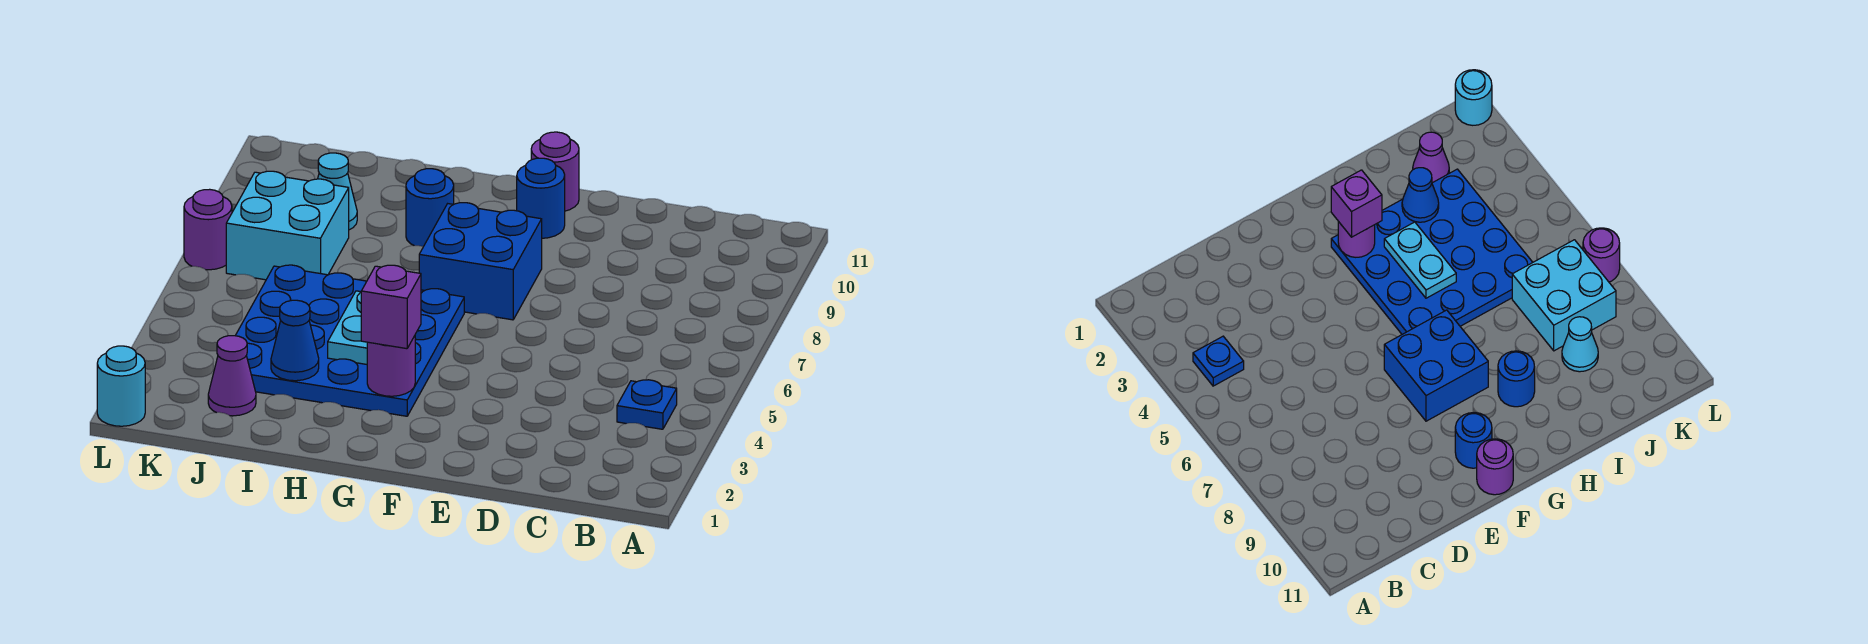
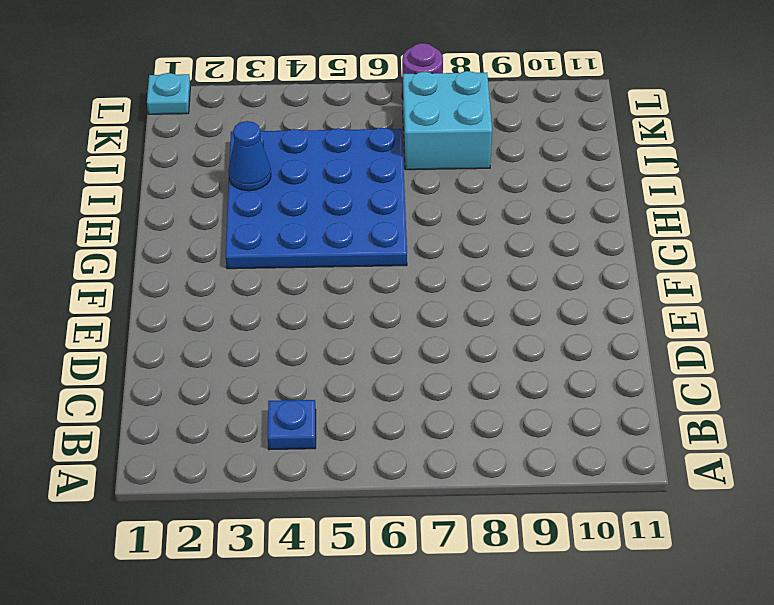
cyan 1x1 plate [147,73,190,114] -> cyan 1x1 round brick [97,346,145,426]
none -> blue 2x2 brick [419,203,542,320]
none -> blue 1x1 round brick [517,158,565,238]
none -> purple 1x1 round brick [531,132,579,211]

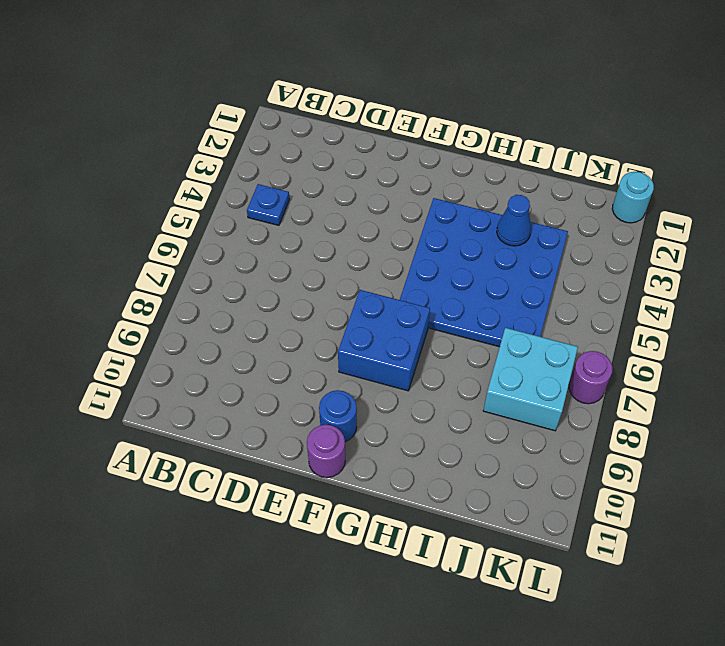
none -> blue 1x1 round brick [406,169,454,247]
none -> purple 1x1 cone [208,336,256,416]
none -> cyan 1x1 cone [318,153,357,230]

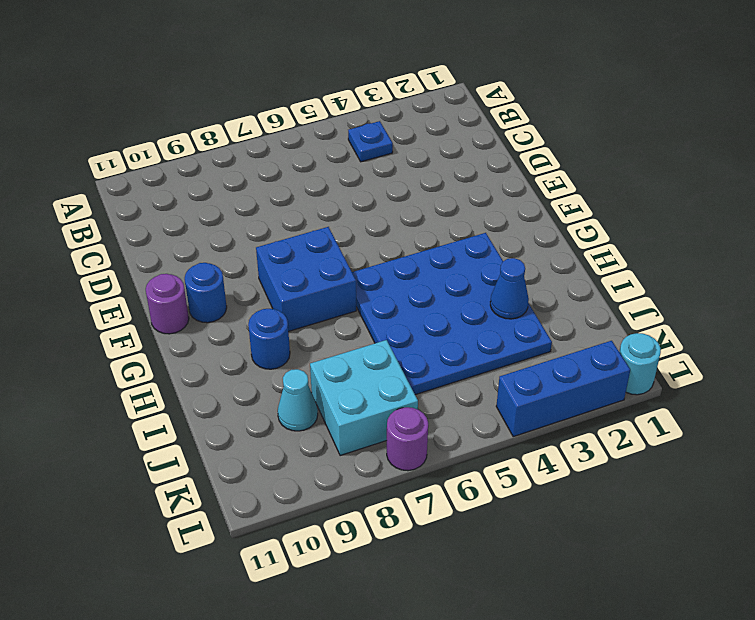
blue 1x3 brick [496,341,630,437] -> none
none -> purple 1x1 cone [208,336,256,416]
none -> purple 1x1 round brick [367,336,415,396]
none -> cyan 1x2 plate [328,291,367,364]

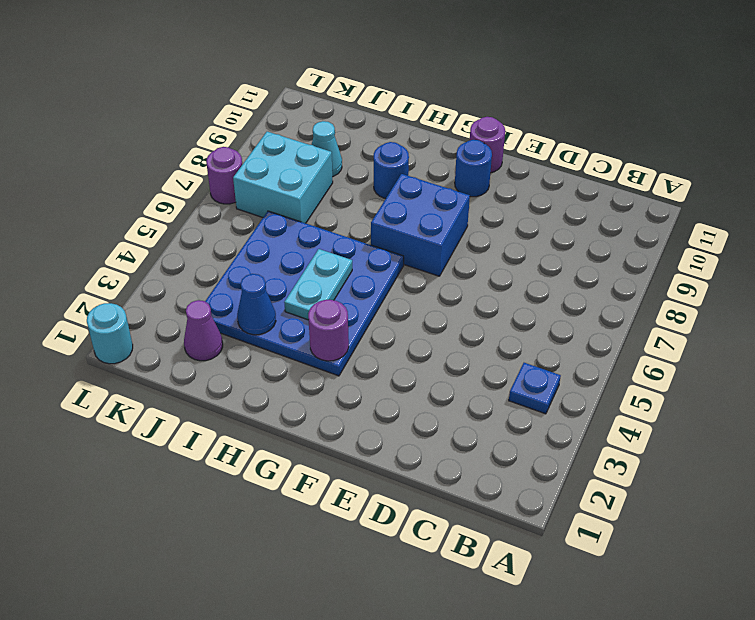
none -> purple 1x1 brick [361,265,421,349]

